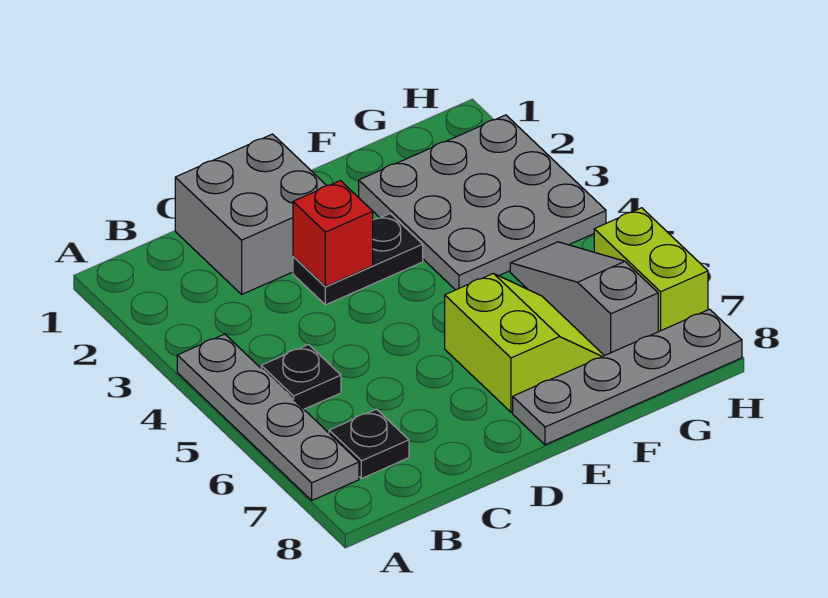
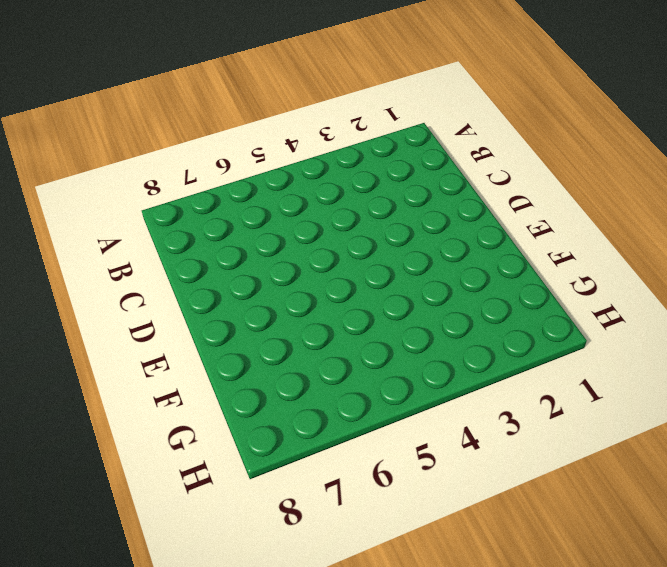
none -> grey 1x4 plate [177,334,359,500]
none -> black 1x1 plate [261,344,341,409]

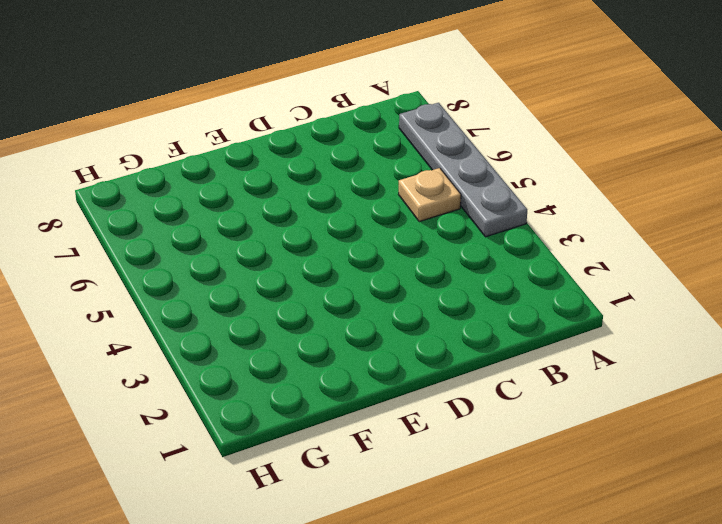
tan 1x1 plate [399,168,461,222] -> black 1x1 plate [261,344,341,409]
none -> black 1x1 plate [329,409,409,479]
none -> grey 2x2 brick [175,134,327,294]

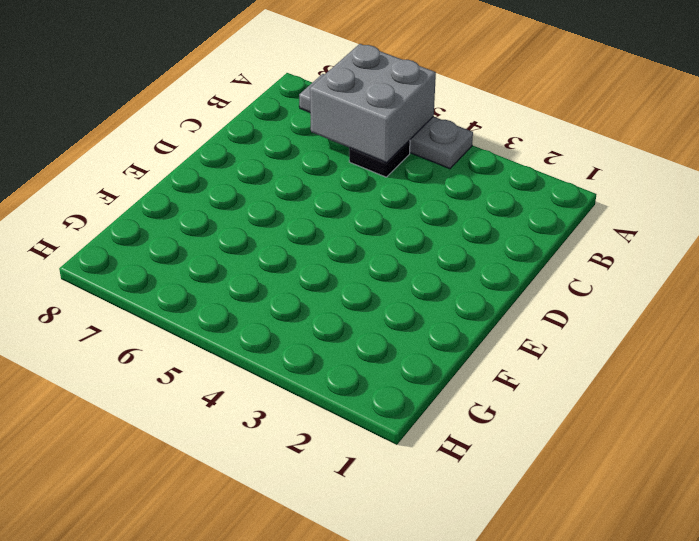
grey 2x2 brick [310,44,436,163] -> grey 2x2 brick moved to [175,134,327,294]
none -> black 1x1 plate [329,409,409,479]
none -> black 1x2 plate [293,214,423,305]

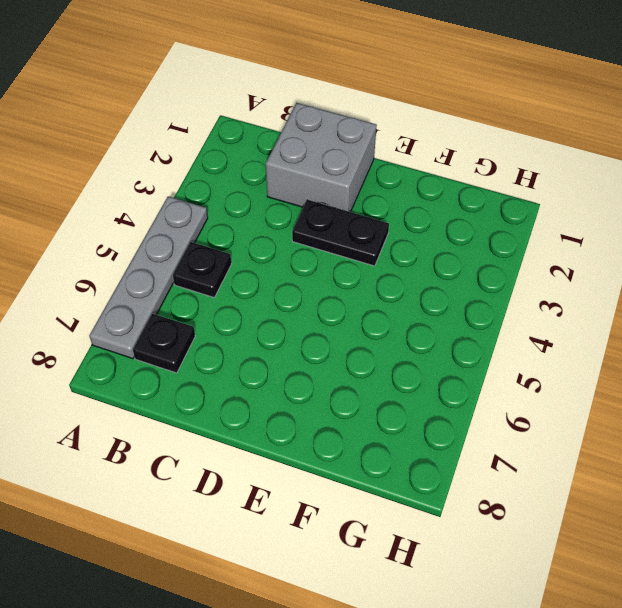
none -> lime 2x2 slope [445,273,604,412]
none -> grey 1x4 plate [513,309,742,445]

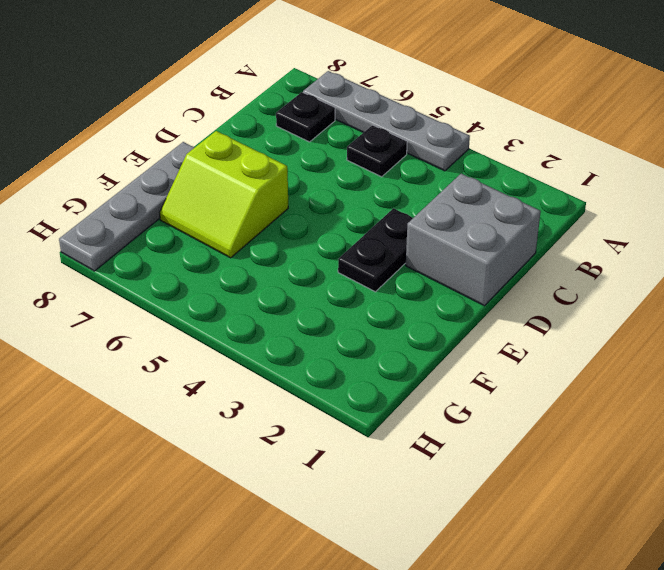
none -> grey 3x3 plate [359,115,606,290]
none -> grey 1x3 slope [510,242,658,356]

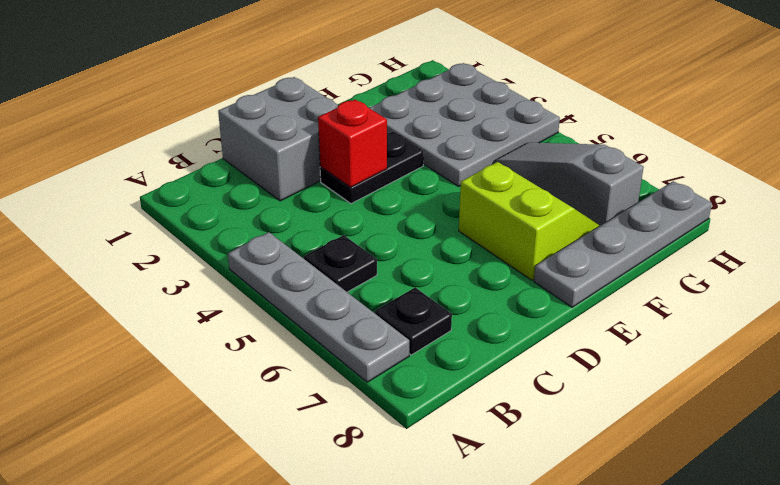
none -> lime 1x2 brick [594,208,708,332]

